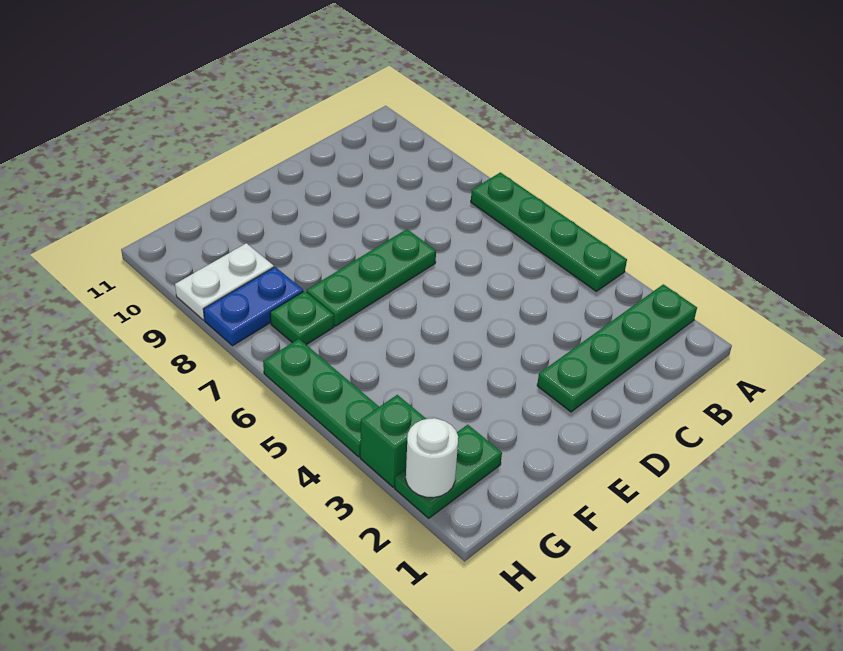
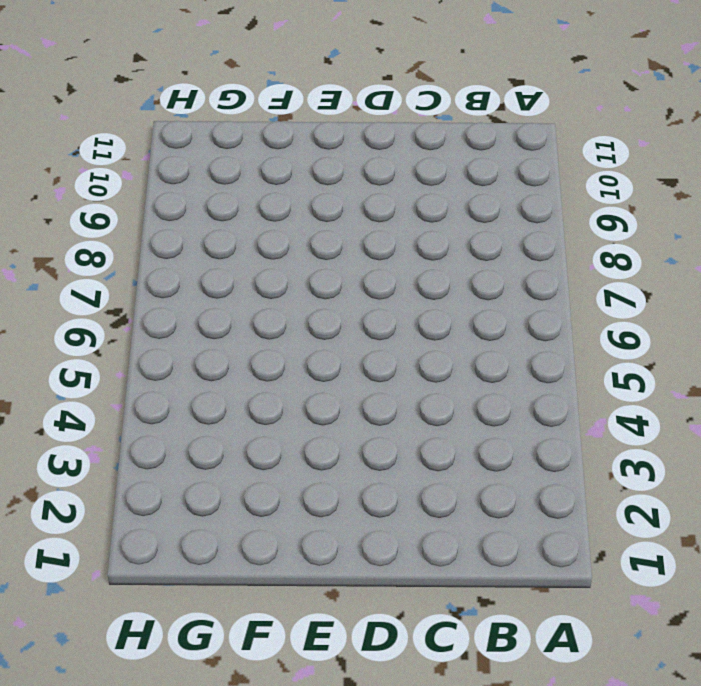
none -> green 1x4 plate [537,284,697,412]
none -> green 1x4 plate [471,172,627,291]

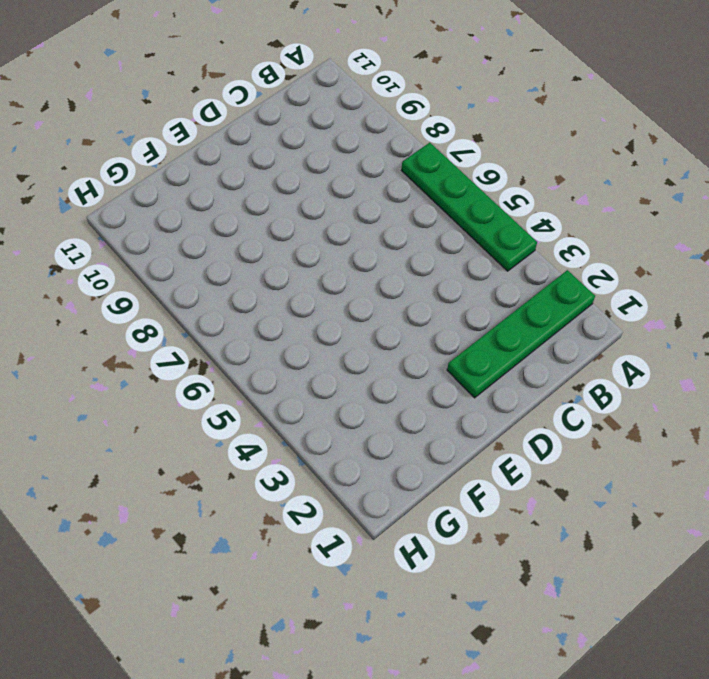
none -> green 1x3 plate [306,229,436,326]
none -> green 1x2 plate [395,425,502,518]

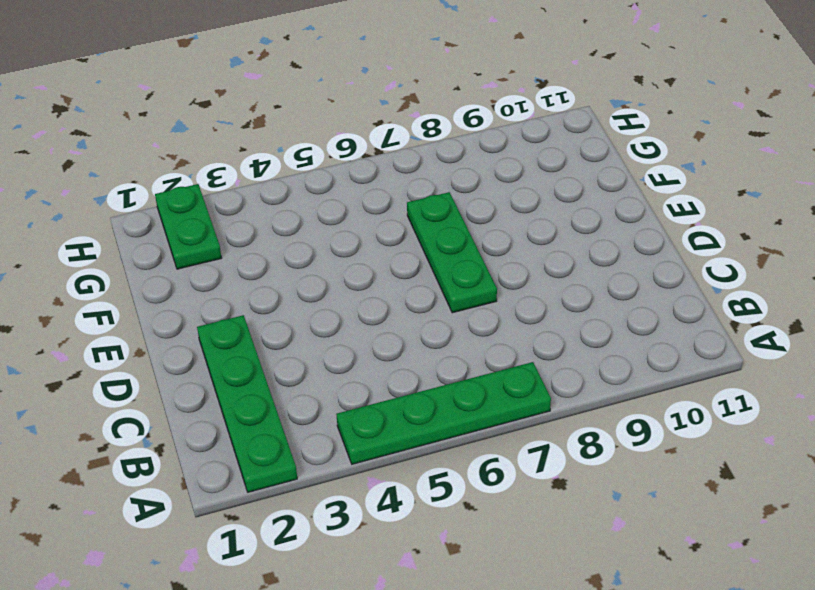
none -> green 1x1 plate [270,291,334,345]
none -> blue 1x2 plate [203,267,303,346]

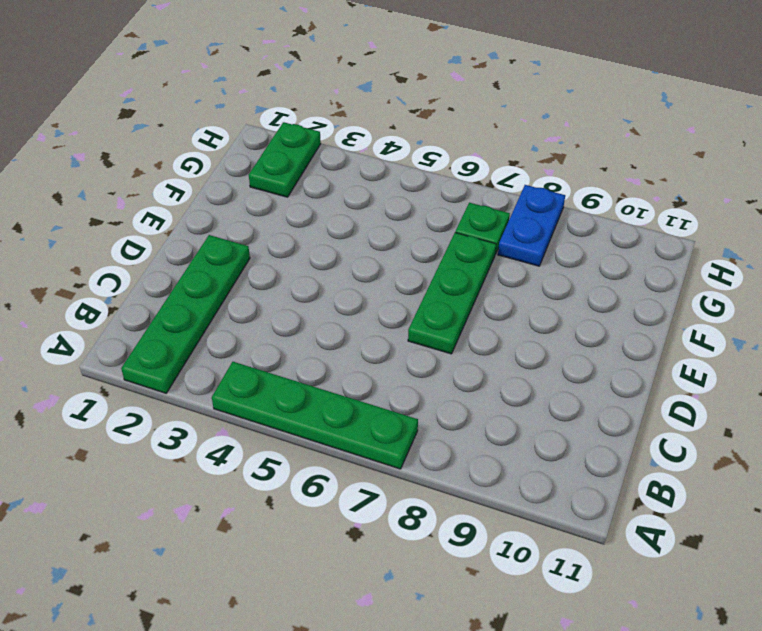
none -> white 1x2 plate [175,243,274,320]
none -> green 1x1 brick [360,395,426,487]

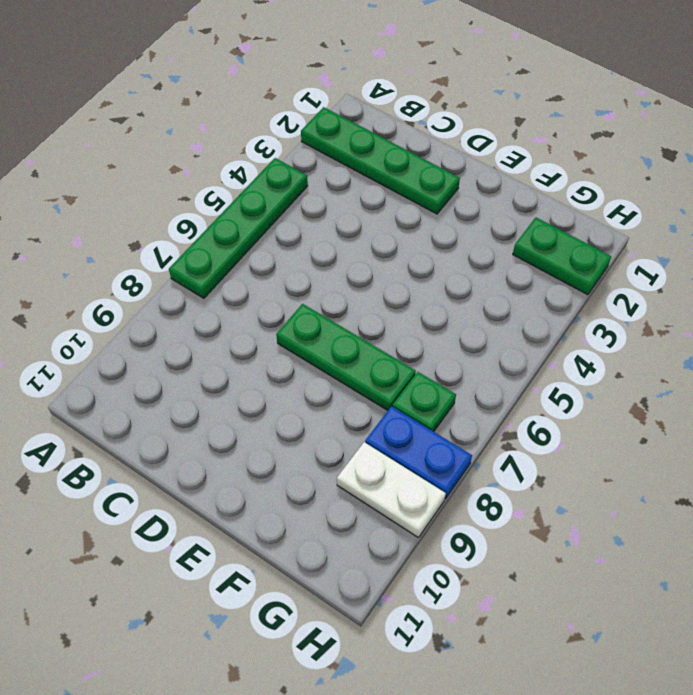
none -> green 1x1 brick [360,395,426,487]
none -> green 1x3 plate [263,339,379,457]

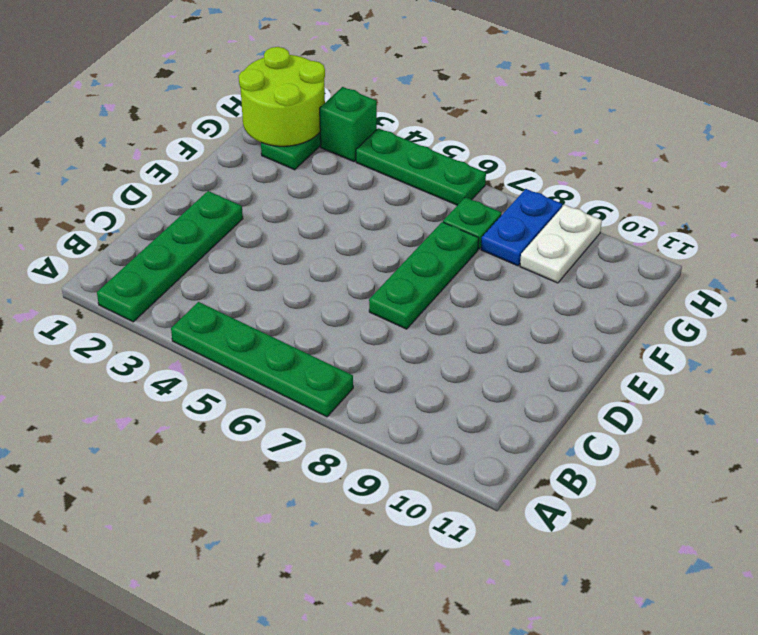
lime 2x2 round brick [239,47,325,146] -> white 1x1 round brick [406,418,458,498]

